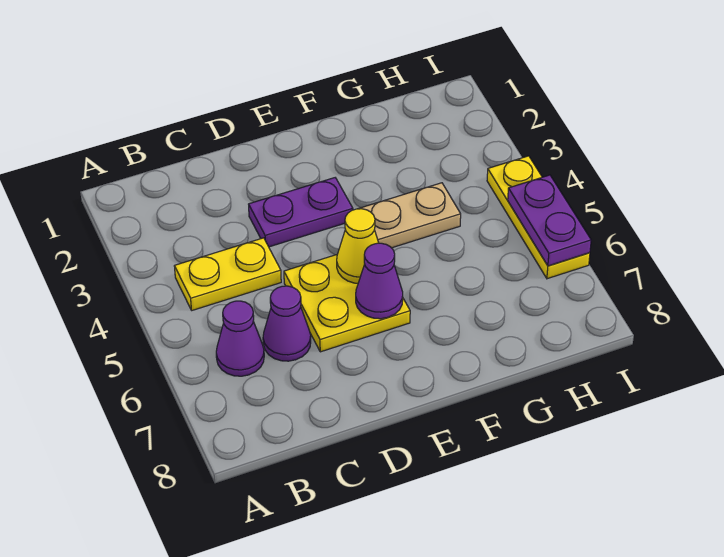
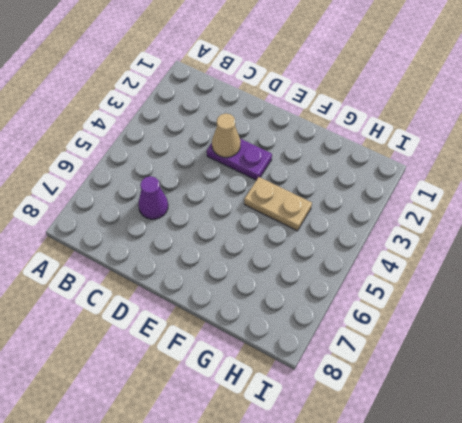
tan 1x1 cone [212,114,241,157] -> none
none -> yellow 1x2 plate [174,238,281,310]
none -> purple 1x1 cone [216,301,264,376]

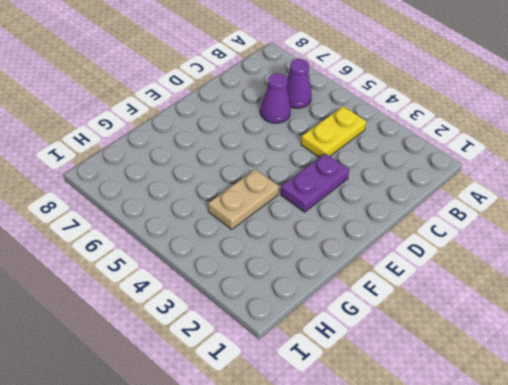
none -> yellow 2x2 plate [284,255,410,352]
none -> yellow 1x3 plate [487,156,590,279]

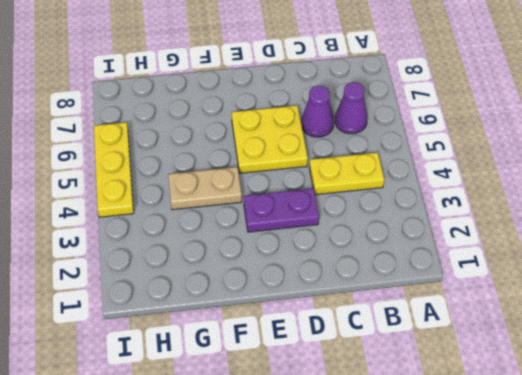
none -> yellow 1x1 cone [337,209,379,283]
none -> purple 1x1 cone [356,243,403,319]

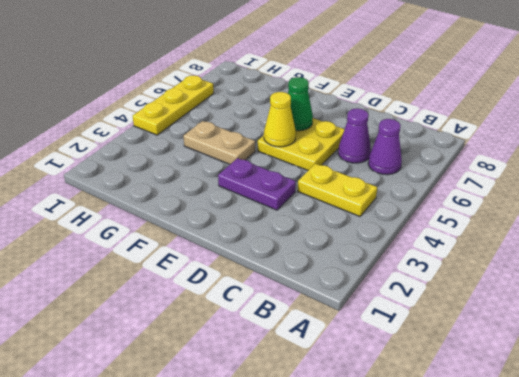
green 1x1 cone [288,77,313,131] -> purple 1x1 cone [356,243,403,319]
none -> purple 1x2 plate [508,175,591,266]

